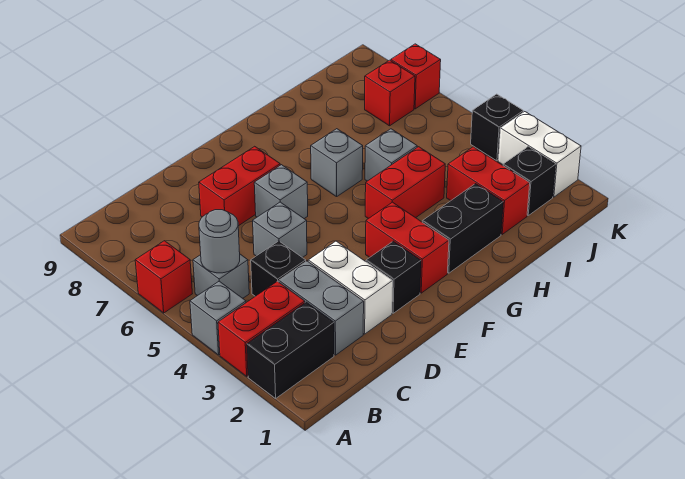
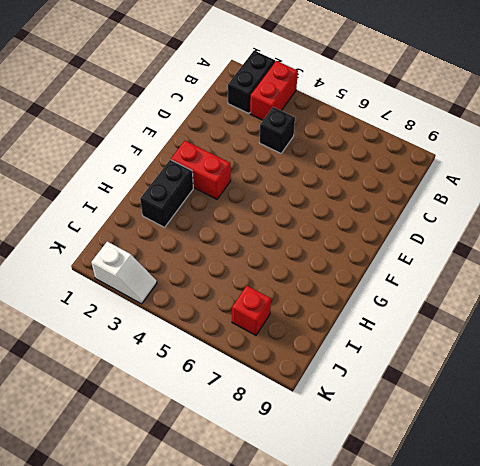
white 1x2 slope [91,241,157,304] -> white 1x2 brick [498,112,581,197]
none -> grey 1x1 brick [190,281,246,355]
none -> red 1x1 brick [135,241,192,313]
none -> grey 1x1 brick [193,254,249,298]

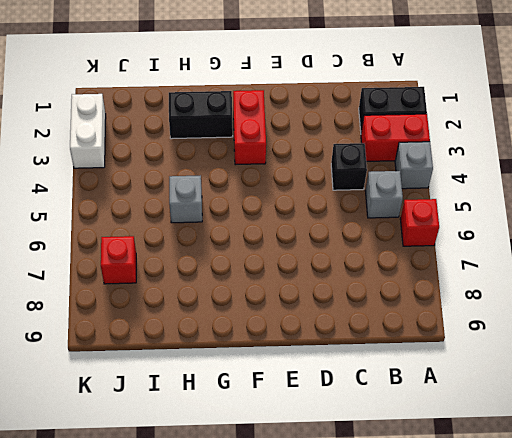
none -> grey 1x2 brick [279,261,364,355]
none -> white 1x2 brick [308,241,393,334]
none -> grey 1x1 brick [253,202,307,258]

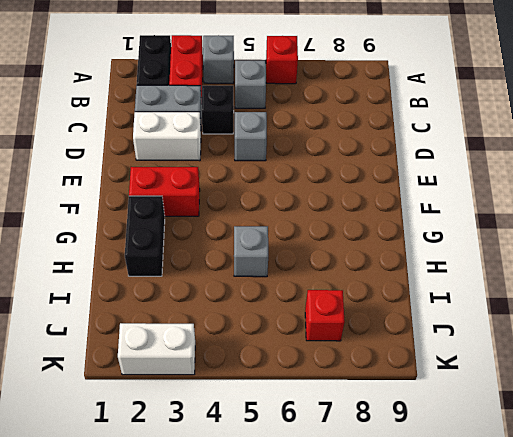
none -> red 1x2 brick [199,146,280,226]
none -> black 1x1 brick [366,241,421,313]
none -> grey 1x1 brick [254,165,308,219]

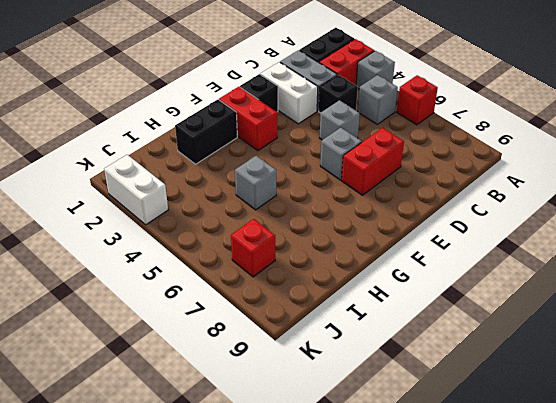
none -> red 1x2 brick [365,147,445,219]
none -> grey 1x1 brick [311,129,363,197]
none -> red 1x2 brick [447,147,530,234]

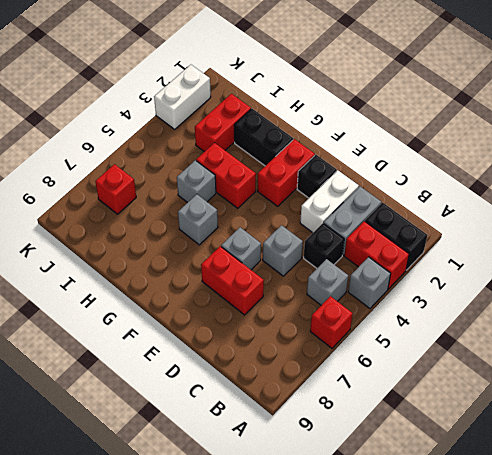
none -> black 1x1 brick [503,147,556,215]
none -> black 1x1 brick [471,94,523,161]
none -> red 1x1 brick [391,44,441,109]

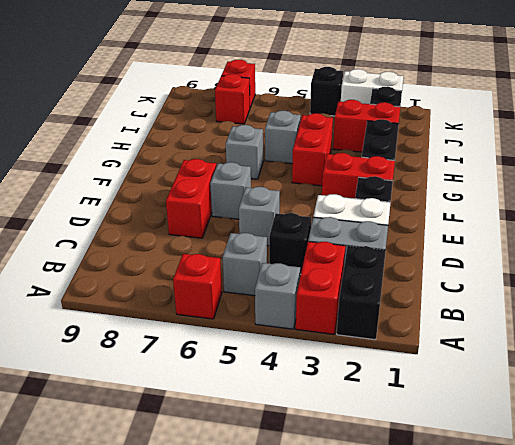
none -> grey 1x1 round brick [199,210,240,273]

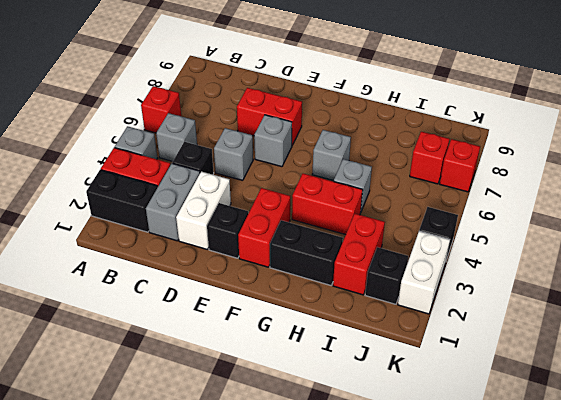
none -> grey 1x1 round brick [199,210,240,273]

